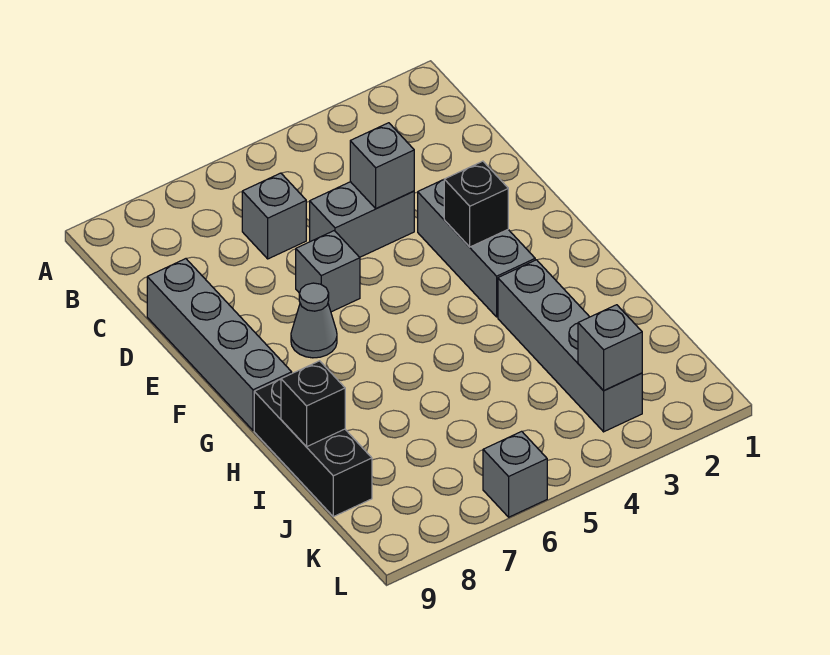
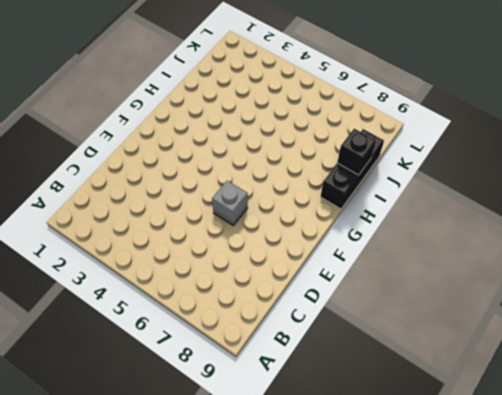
none -> grey 1x1 brick [242,173,306,259]
none -> grey 1x2 brick [310,182,414,257]
none -> grey 1x4 brick [147,259,292,431]

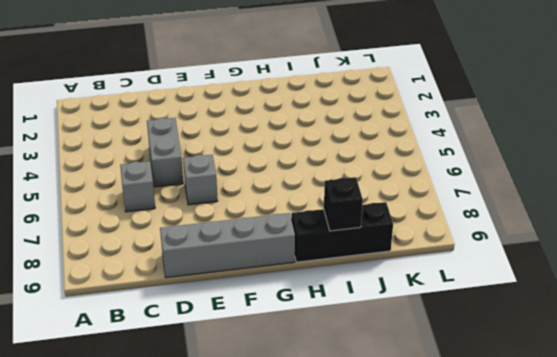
none -> grey 1x3 brick [418,180,535,317]
none -> grey 1x1 cone [291,283,337,358]
none -> grey 1x4 brick [498,260,642,432]

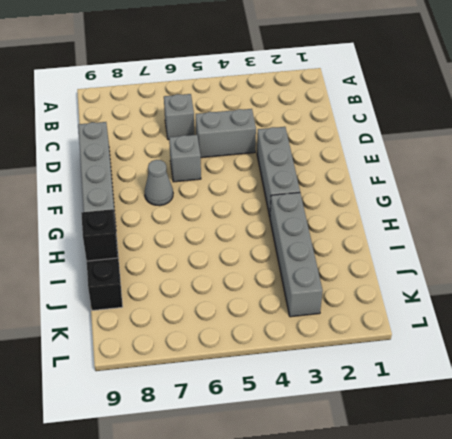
none -> grey 1x1 brick [483,431,547,517]
none -> grey 1x1 brick [350,123,414,209]
none -> black 1x1 brick [444,161,508,247]

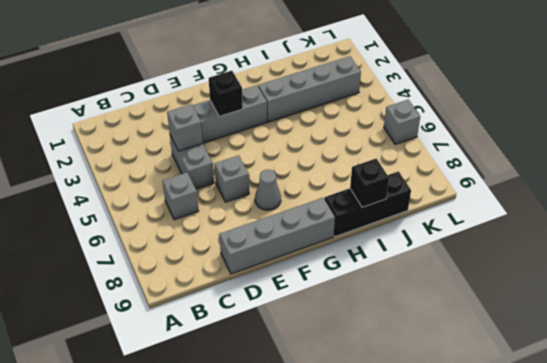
none -> grey 1x1 brick [578,305,642,391]

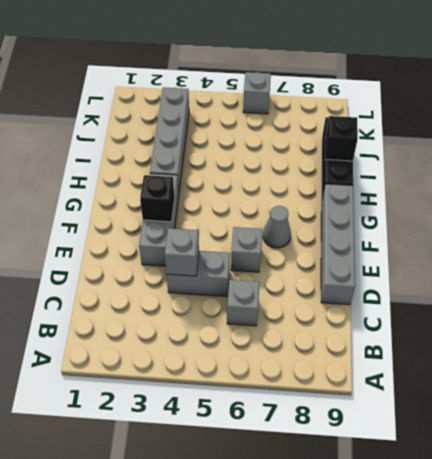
none -> grey 1x1 brick [578,305,642,391]

